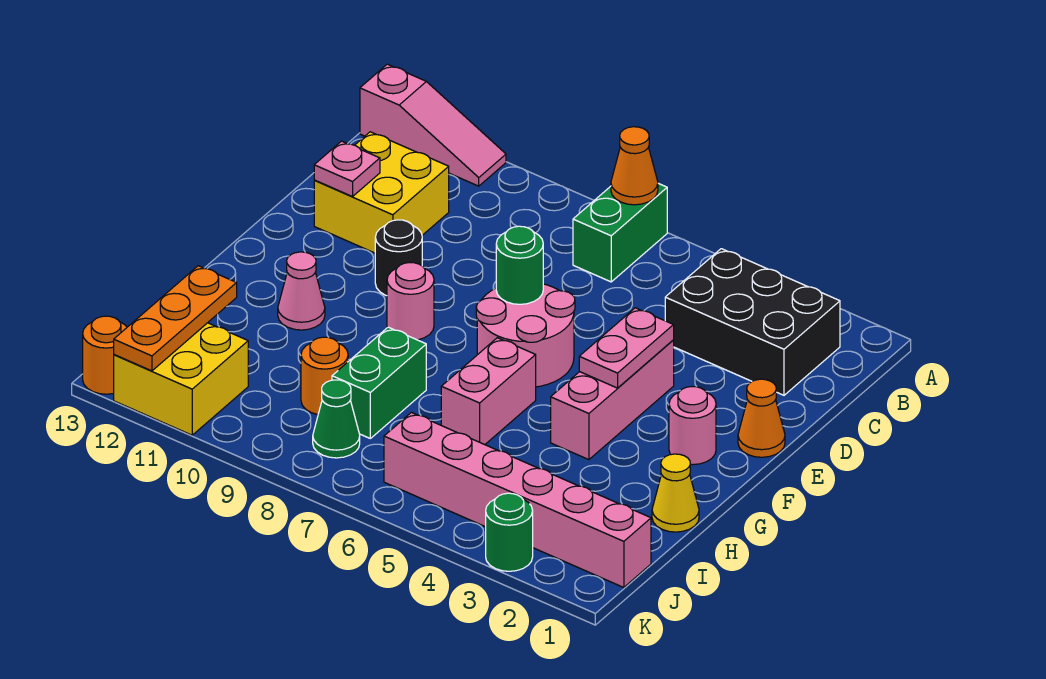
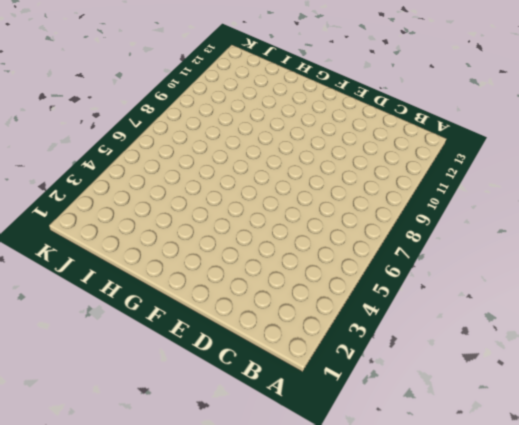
none -> green 1x2 brick [573,183,667,282]
none -> pink 1x3 slope [360,64,506,186]
none -> black 2x3 brick [665,249,840,395]

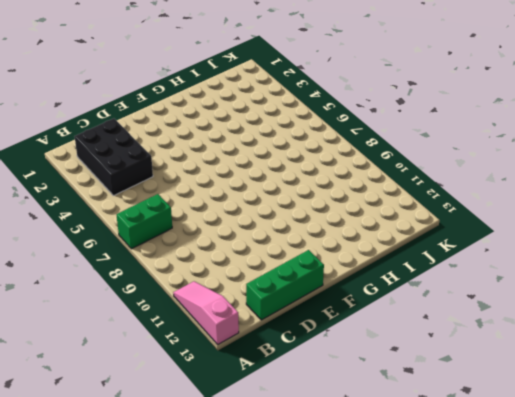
green 1x3 brick [246,250,324,320] -> none
none -> yellow 2x2 brick [314,132,449,253]
none -> orange 1x1 cone [738,379,785,457]
none -> pink 1x3 brick [551,340,674,460]

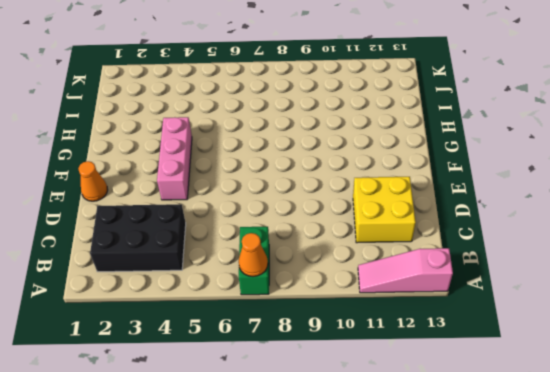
none -> pink 2x2 round brick [476,284,575,387]
none -> black 1x1 round brick [375,220,422,296]
none -> pink 1x1 round brick [669,387,716,465]

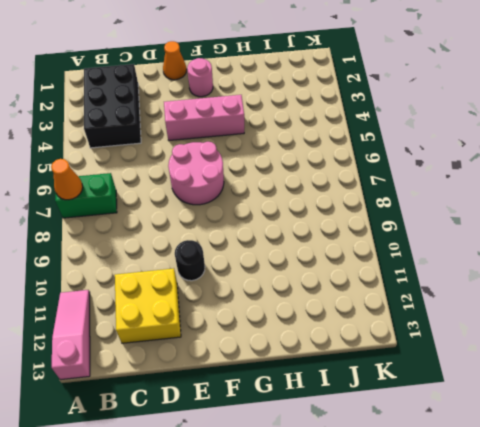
none -> pink 1x1 round brick [387,263,434,340]
none -> pink 1x2 brick [441,338,536,445]
none -> pink 1x1 cone [278,252,325,330]

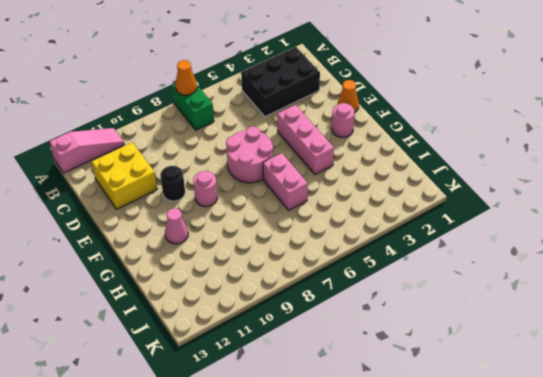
none -> yellow 1x1 cone [652,454,699,532]
none -> green 1x2 brick [332,327,426,438]
none -> orange 1x1 round brick [301,337,348,415]

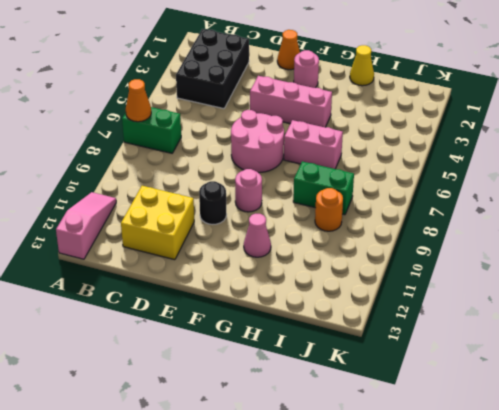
none -> pink 1x6 brick [384,413,651,588]
none -> green 1x1 cone [313,380,360,458]
none -> yellow 2x2 brick [114,323,248,435]

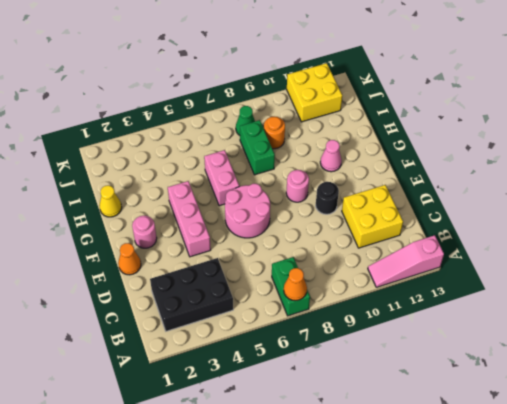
none -> pink 1x6 brick [384,413,651,588]
none -> green 1x1 round brick [486,493,533,571]
none -> orange 1x1 round brick [83,316,127,394]

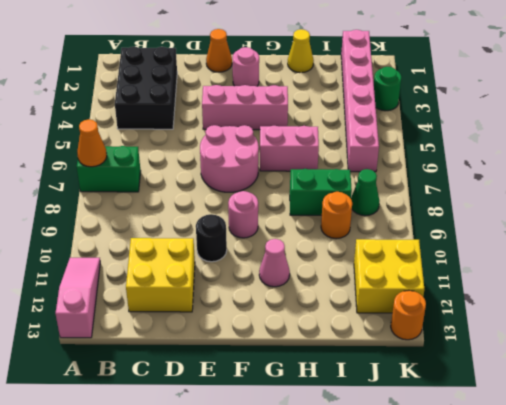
none -> pink 1x1 plate [314,141,380,197]
none -> pink 1x2 plate [579,308,674,388]
none -> green 1x1 round brick [496,226,543,304]

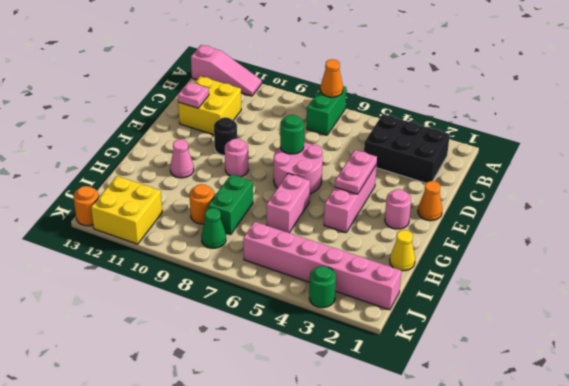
none -> orange 1x3 plate [114,266,237,371]

